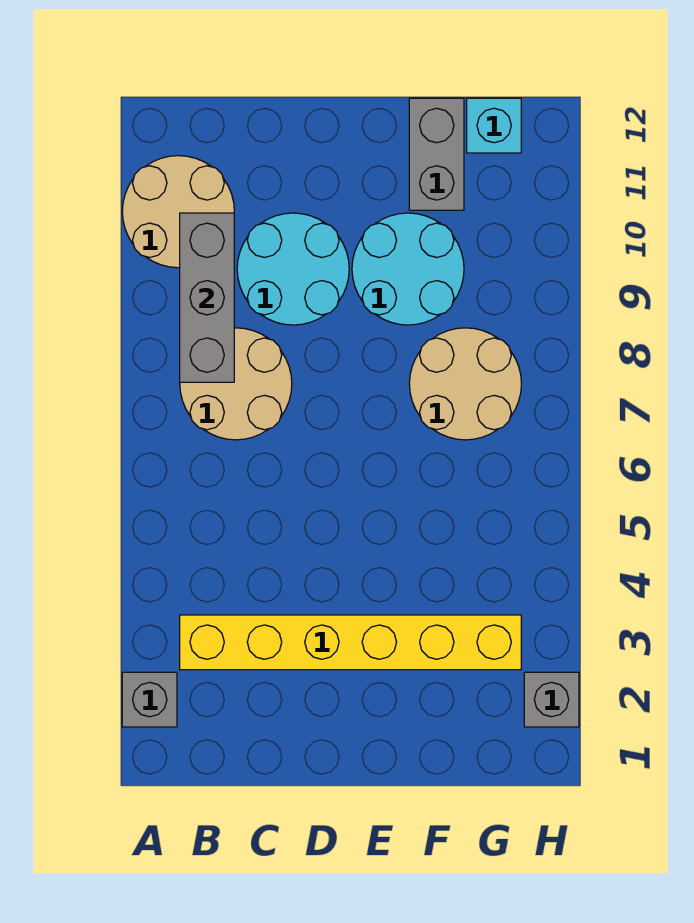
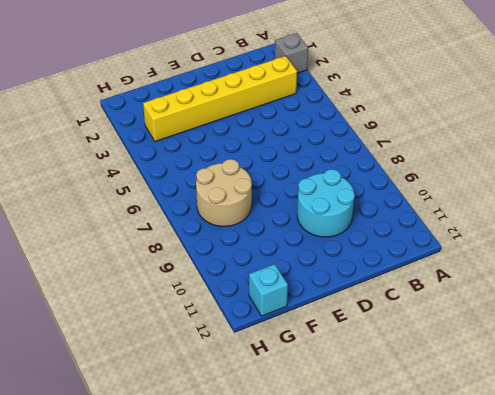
none -> tan 2x2 round brick [122,156,234,268]
none -> tan 2x2 round brick [180,328,292,440]

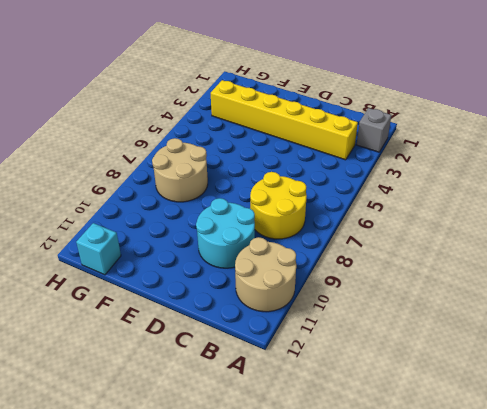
yellow 2x2 round brick [250,172,307,239] -> tan 2x2 round brick [180,328,292,440]
none -> cyan 2x2 round brick [352,213,464,325]
none -> grey 1x2 brick [409,98,464,210]

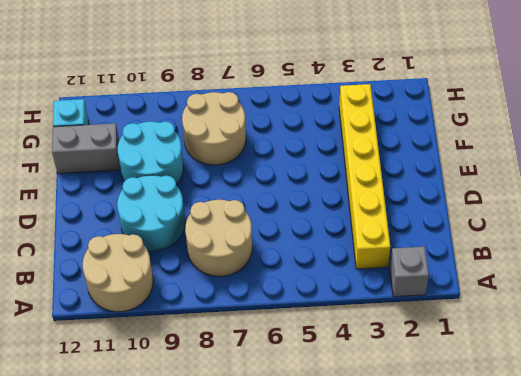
none -> grey 1x1 brick [524,672,579,727]
none -> grey 1x3 brick [180,213,234,382]

